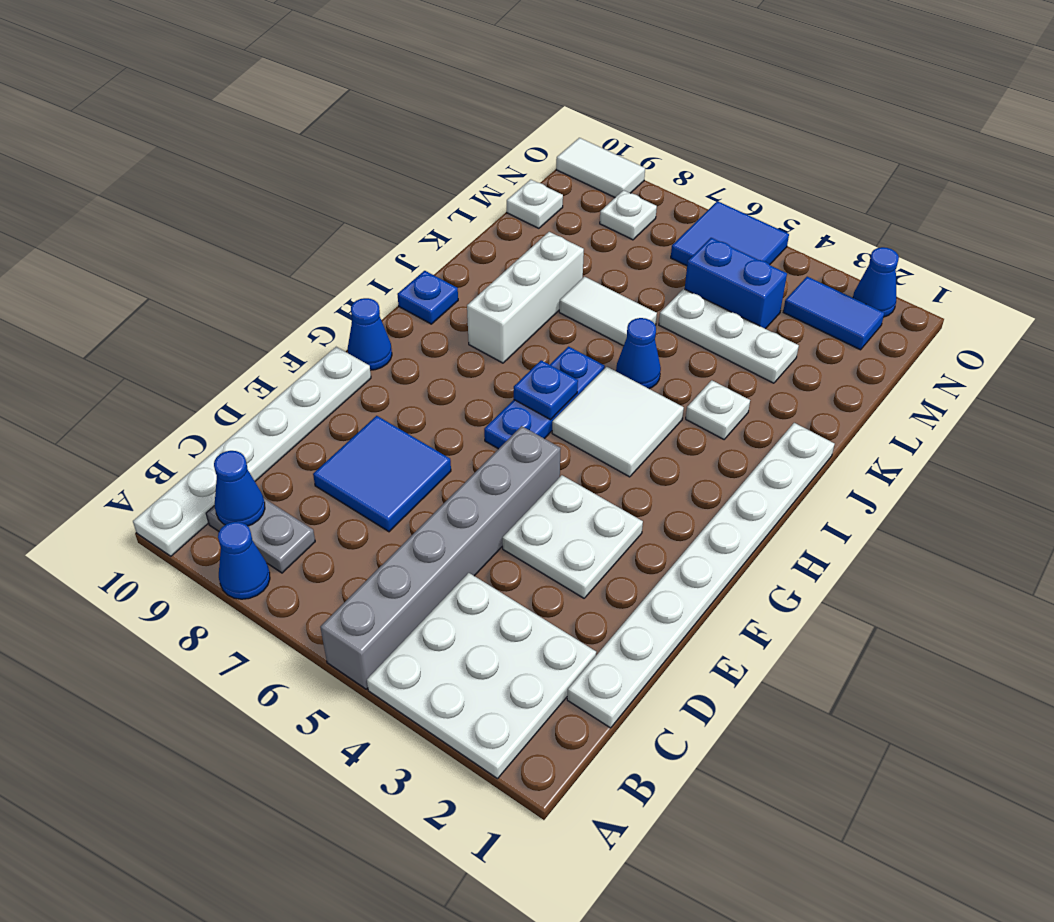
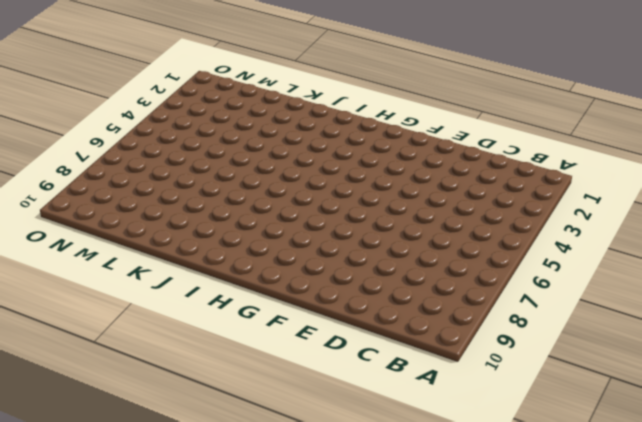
none -> white 3x3 plate [367,573,596,779]
none -> grey 1x6 brick [320,426,561,689]
none -> blue 1x1 cone [218,522,270,599]

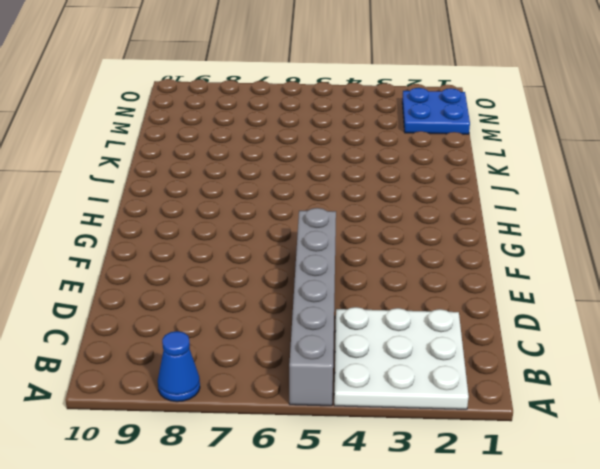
blue 2x2 plate [402,88,470,134] -> blue 1x2 tile [783,277,884,350]
none -> white 1x6 plate [133,347,371,556]
none -> grey 1x2 plate [206,498,315,573]
none -> white 1x8 plate [567,423,835,728]

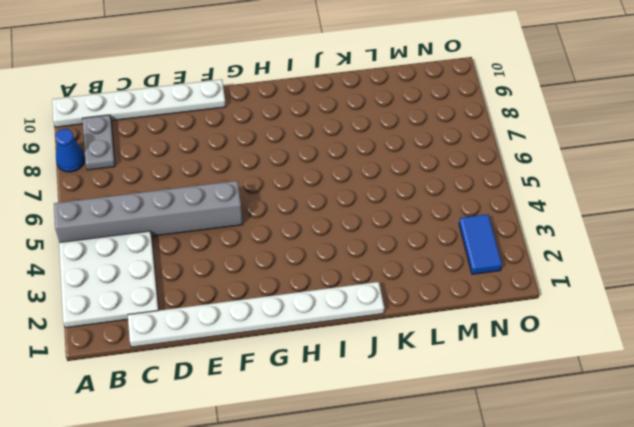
none -> blue 2x2 tile [313,416,451,532]
none -> white 2x2 plate [502,475,643,598]
none -> blue 1x3 plate [484,347,605,449]

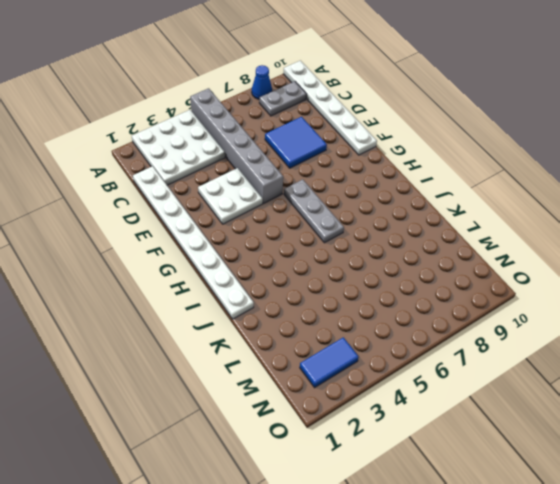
grey 1x3 plate [284,179,344,243] -> blue 1x3 plate [484,347,605,449]
none -> blue 1x1 cone [348,298,392,370]
none -> white 2x2 tile [552,367,684,477]
none -> white 1x3 brick [467,232,584,363]

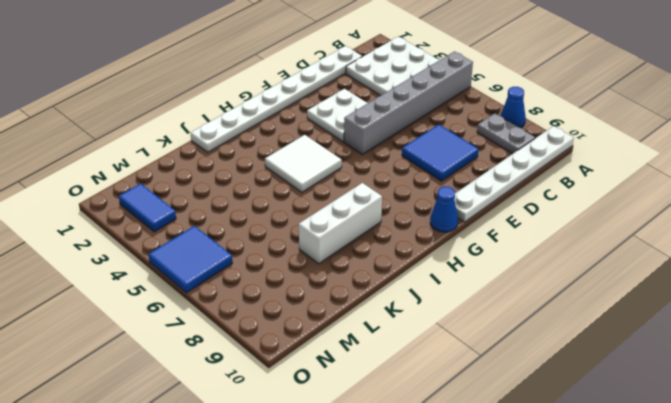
none -> blue 1x3 plate [484,347,605,449]
none -> blue 1x1 plate [397,271,458,324]
none -> white 1x1 plate [686,380,750,439]

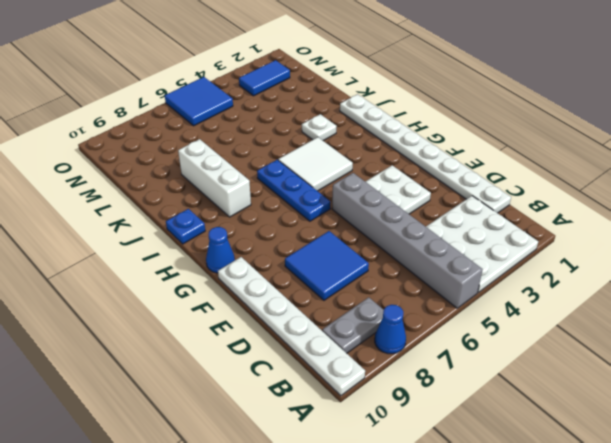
none -> blue 1x1 cone [616,318,661,389]
none -> white 1x2 tile [559,277,657,346]
none -> white 1x3 plate [659,289,799,383]

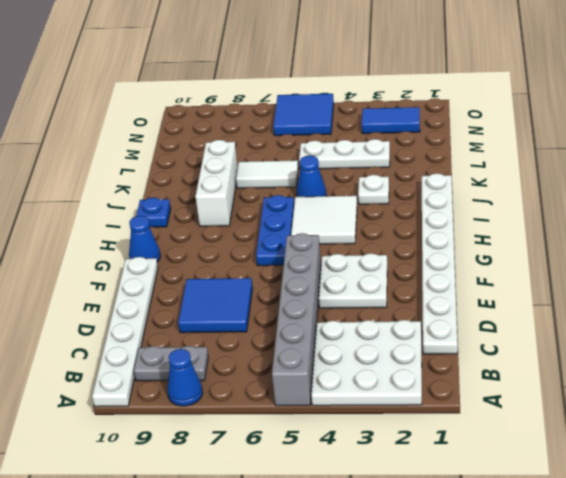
none -> blue 1x2 brick [685,238,787,329]
none -> white 1x1 plate [507,180,563,228]
none -> white 1x1 plate [600,190,657,240]

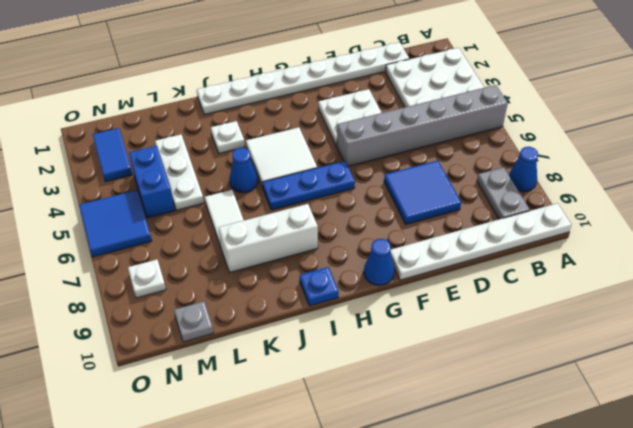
grey 1x1 plate [174,301,213,342] -> white 1x1 plate [507,180,563,228]
none -> blue 1x1 cone [853,247,899,317]
none -> white 1x2 tile [556,138,645,197]
none -> blue 1x1 cone [214,451,265,526]

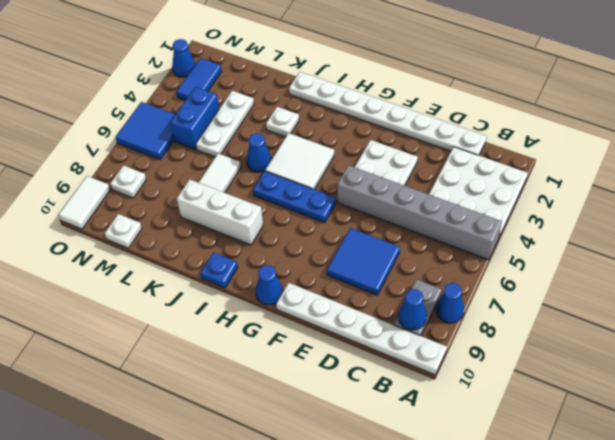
none -> blue 1x1 plate [514,360,578,420]

